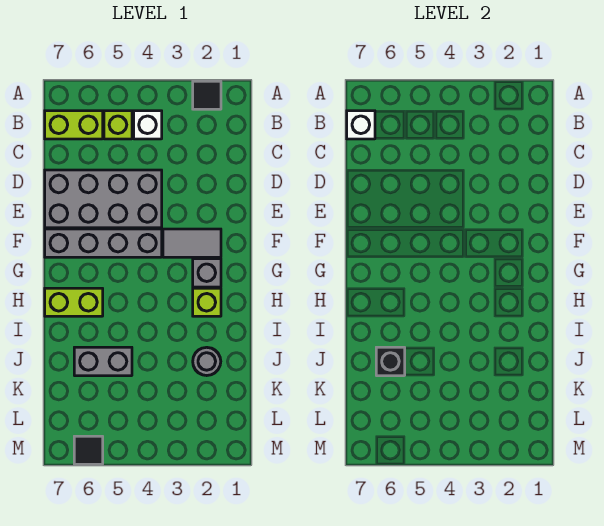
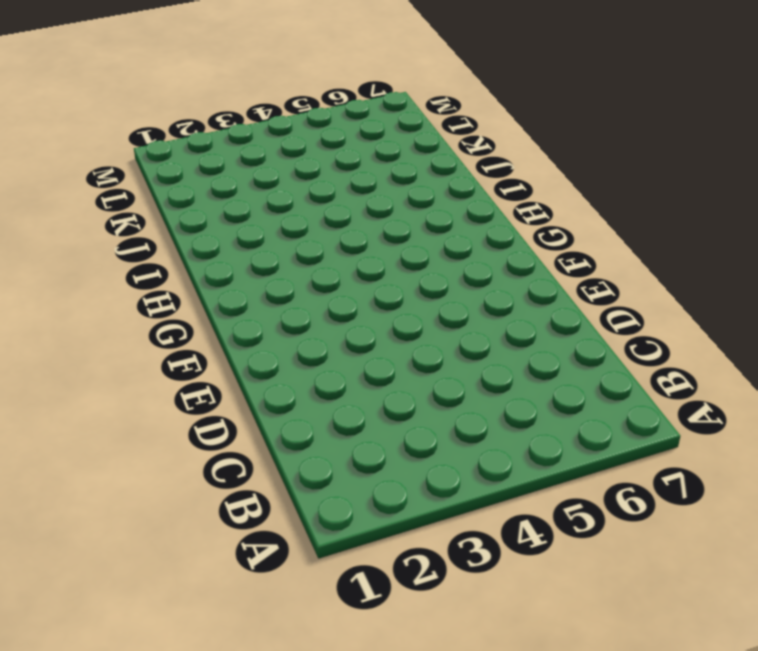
none -> black 1x1 tile [193,81,221,109]
none -> white 1x1 brick [134,111,162,139]
none -> lime 1x1 brick [104,111,132,139]

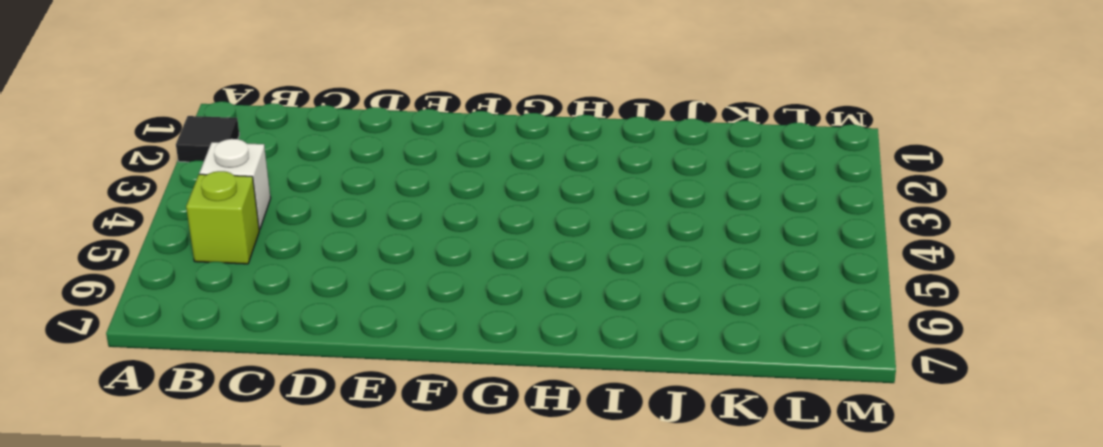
none -> lime 1x2 brick [45,111,103,139]
none -> grey 2x4 brick [45,170,162,228]
none -> grey 1x2 tile [163,229,221,257]

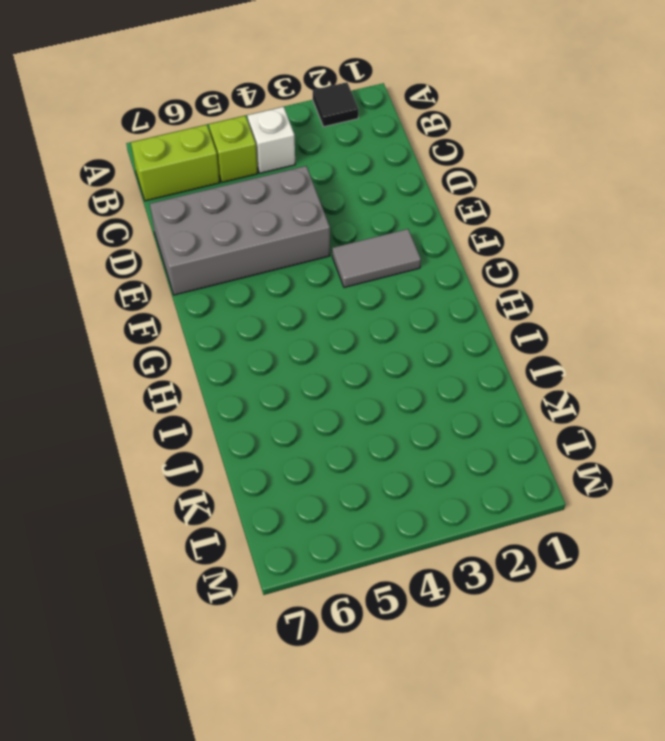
none -> grey 1x4 brick [45,229,162,257]
none -> grey 1x1 brick [193,259,221,287]
none -> lime 1x1 brick [193,288,221,316]

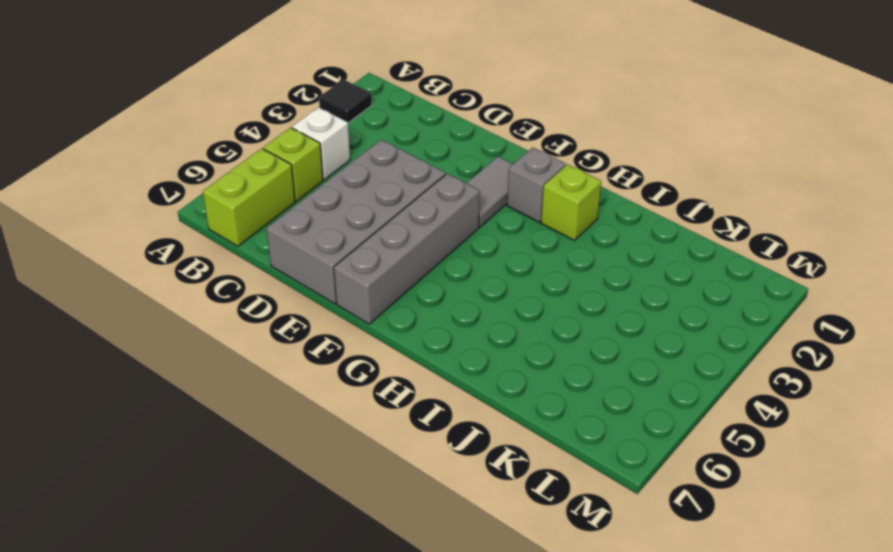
none -> lime 1x2 brick [45,288,103,316]
none -> grey 1x1 round brick [193,347,221,376]
none -> grey 1x2 brick [74,347,132,376]

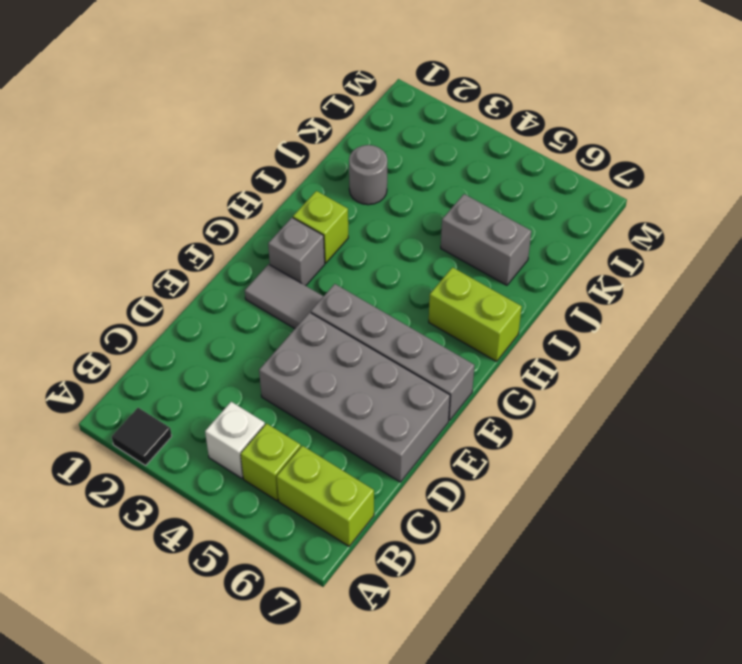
none -> black 1x1 tile [74,436,103,464]
none -> white 1x1 brick [347,111,375,139]
none -> black 1x1 brick [376,347,405,376]

